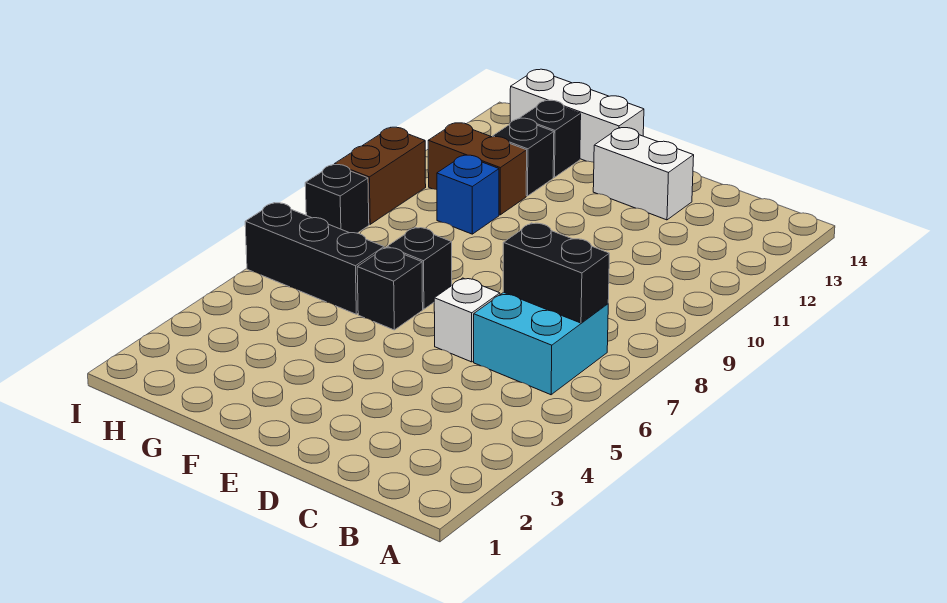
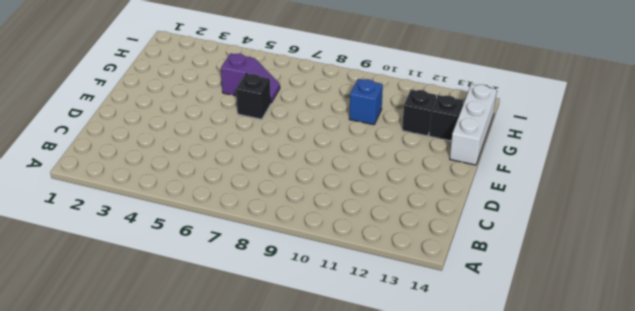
purple 1x2 slope [221,53,280,103] -> black 1x3 brick [245,203,384,314]
none -> cyan 2x2 brick [474,292,608,395]
none -> white 1x1 brick [434,278,500,362]
none -> white 1x2 brick [593,128,694,220]

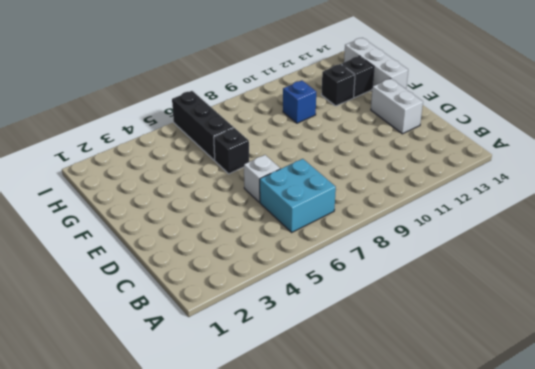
none -> black 1x1 brick [387,227,452,309]
none -> brown 1x2 brick [428,123,527,215]
none -> black 1x1 brick [305,165,369,233]

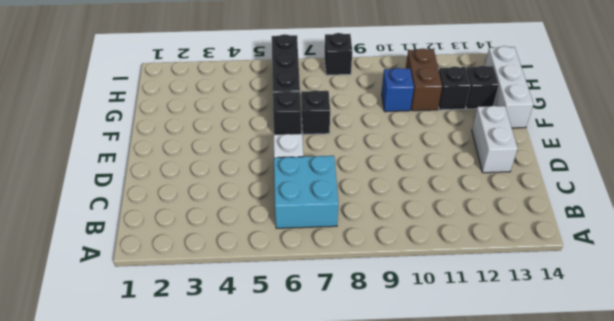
none -> brown 1x2 brick [335,127,426,224]
none -> black 1x2 brick [503,223,609,323]

